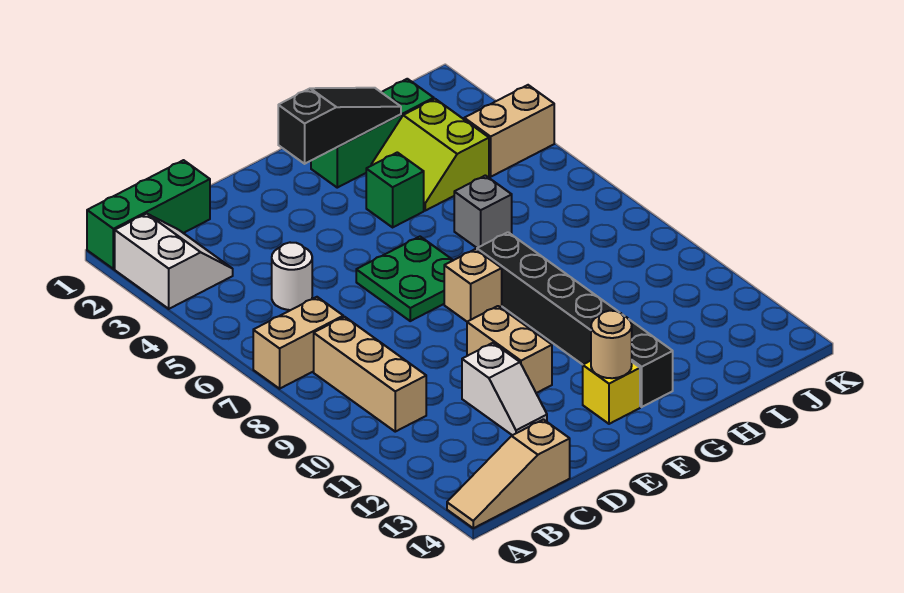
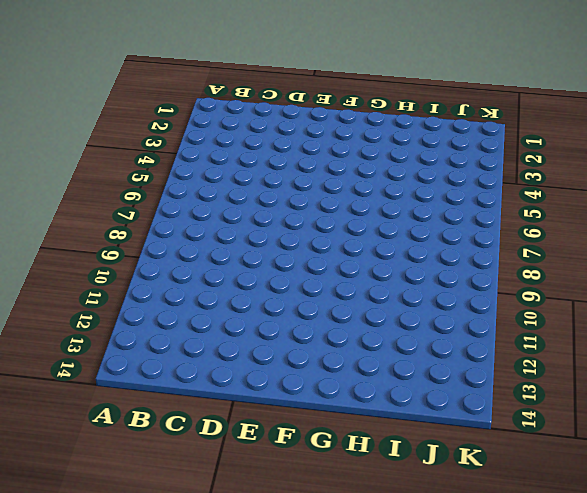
none -> green 1x3 brick [87,160,210,269]
none -> white 2x2 slope [115,213,233,309]
none -> tan 1x2 brick [253,297,343,389]

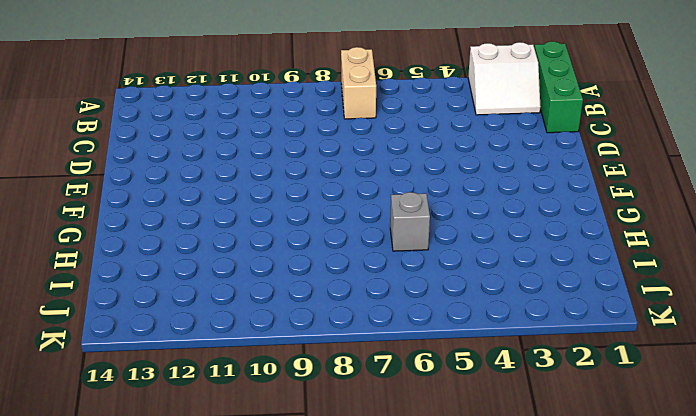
none -> tan 1x3 slope [447,419,570,528]
none -> tan 1x3 brick [314,317,426,432]
none -> white 1x1 round brick [272,243,312,310]

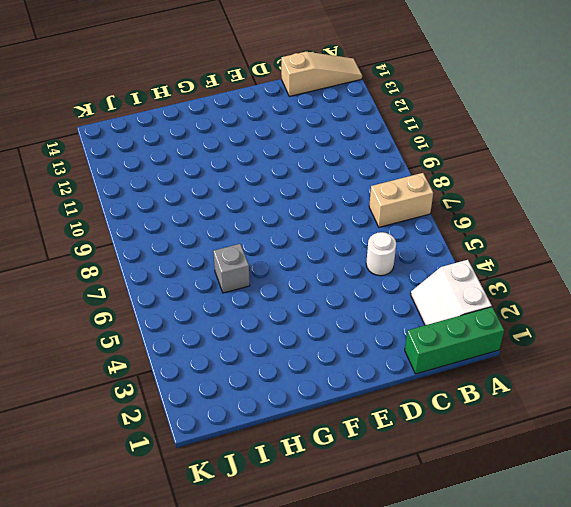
none -> tan 1x3 brick [314,317,426,432]
none -> white 1x2 slope [462,343,547,435]
none -> green 2x2 plate [356,237,453,321]

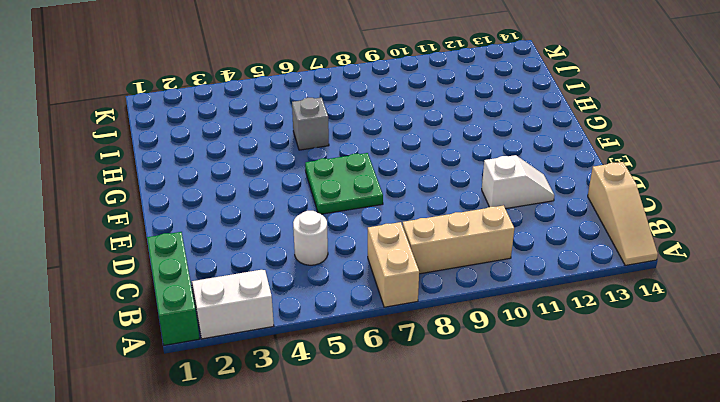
none -> tan 1x2 brick [467,306,552,393]
none -> tan 1x1 brick [444,249,502,322]
none -> yellow 1x1 brick [583,361,640,424]

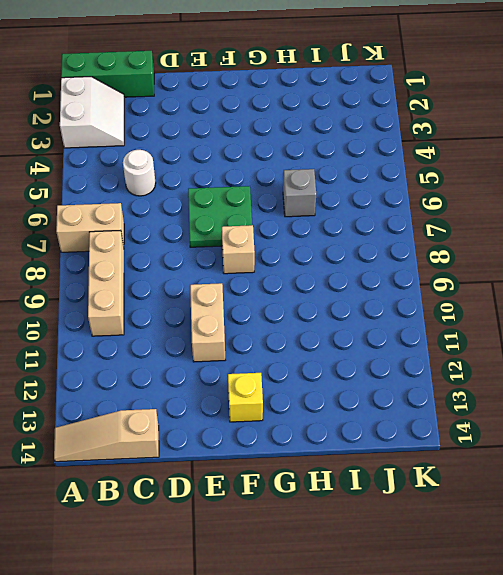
none -> white 1x2 slope [462,343,547,435]
none -> green 1x3 brick [311,79,434,188]
none -> green 1x1 brick [366,152,424,227]

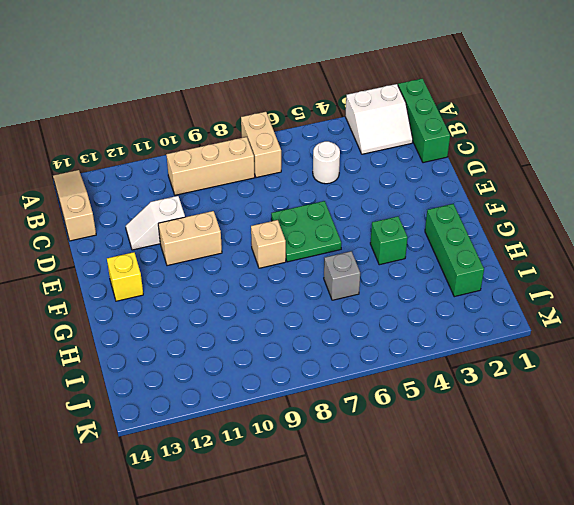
none -> black 1x6 brick [477,232,673,407]
none -> lime 2x2 slope [371,99,489,211]
none -> tan 1x2 brick [464,85,554,177]

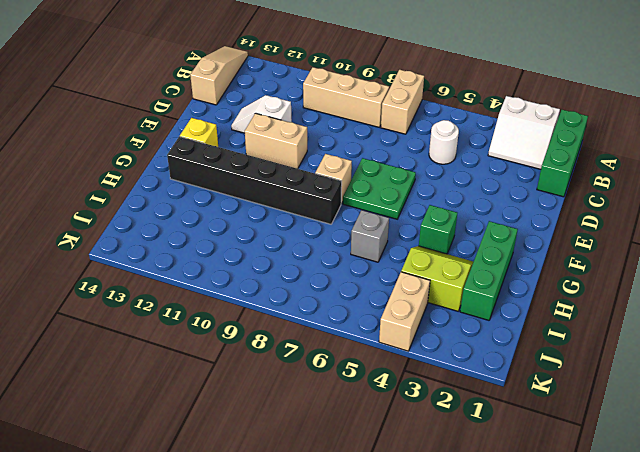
none -> black 1x3 slope [278,88,401,164]
none -> tan 1x1 round brick [591,311,632,378]

